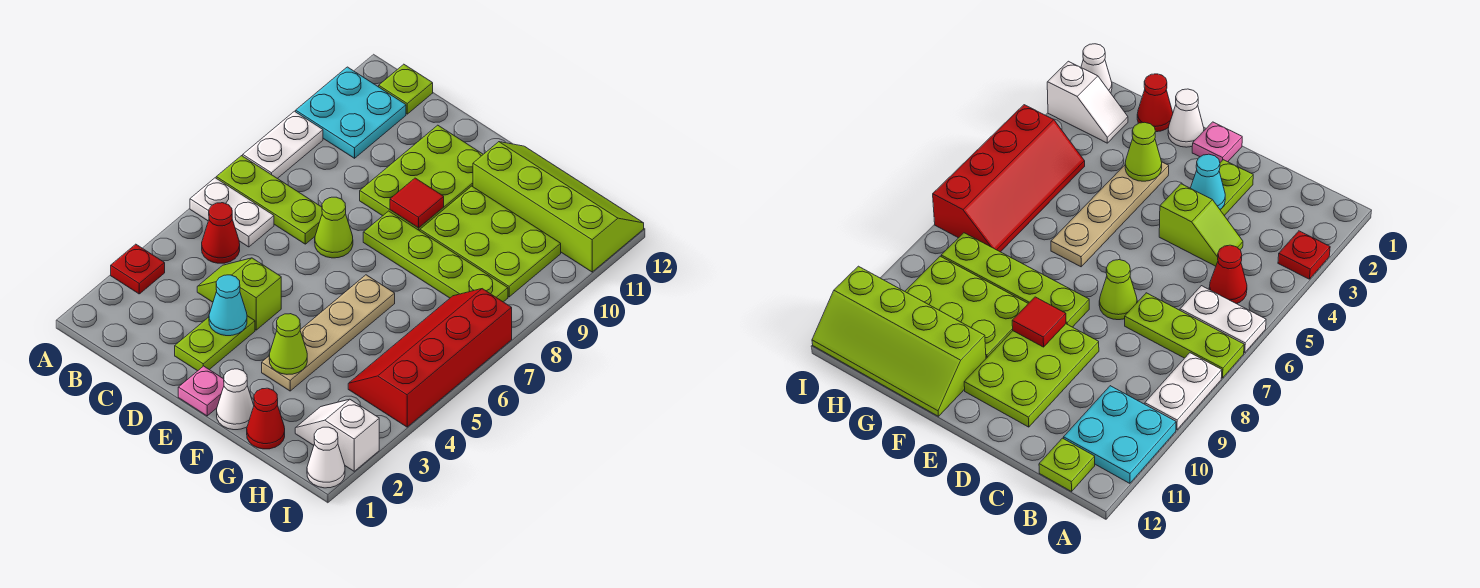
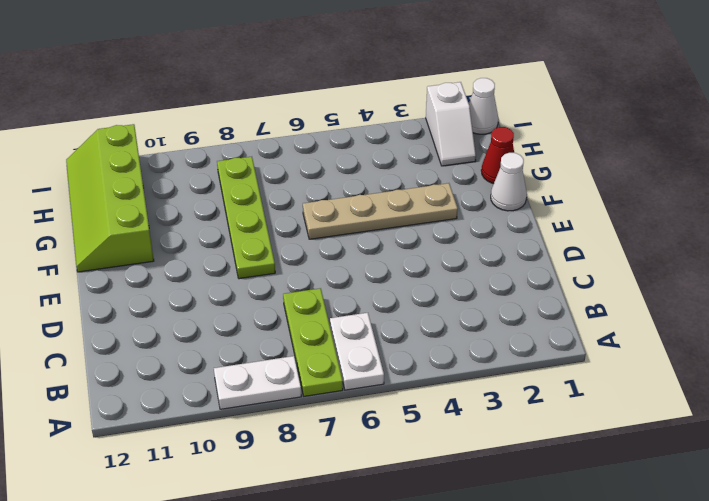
none -> red 1x1 plate [111,244,165,294]
none -> cyan 2x2 plate [296,67,406,158]
none -> red 1x1 cone [202,203,240,263]

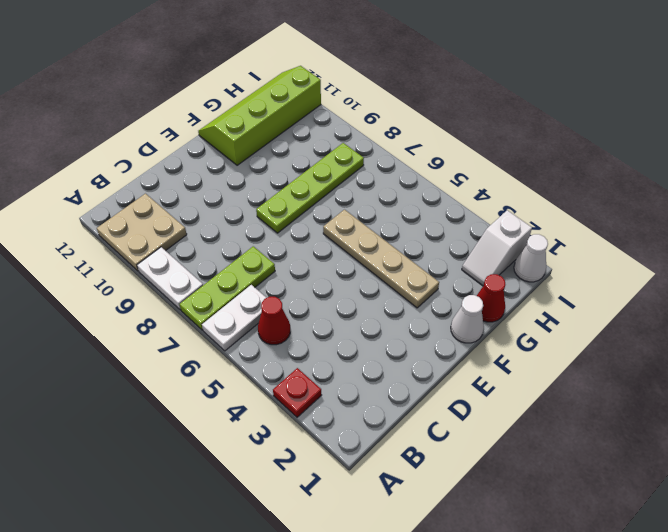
tan 2x2 plate [97,194,187,271] -> cyan 2x2 plate [296,67,406,158]
none -> lime 1x1 plate [379,64,433,114]
none -> lime 1x2 slope [197,258,281,330]
none -> lime 1x2 plate [175,316,255,371]

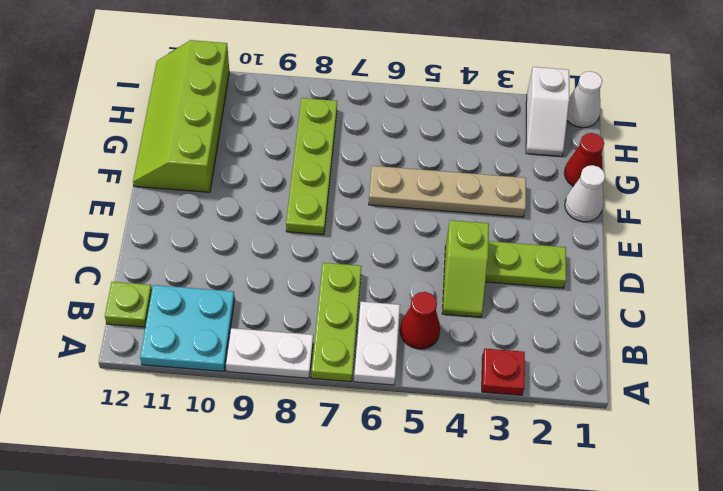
none -> lime 1x1 cone [315,197,353,258]
none -> lime 2x3 plate [360,125,483,231]
none -> pink 1x1 plate [178,366,224,416]

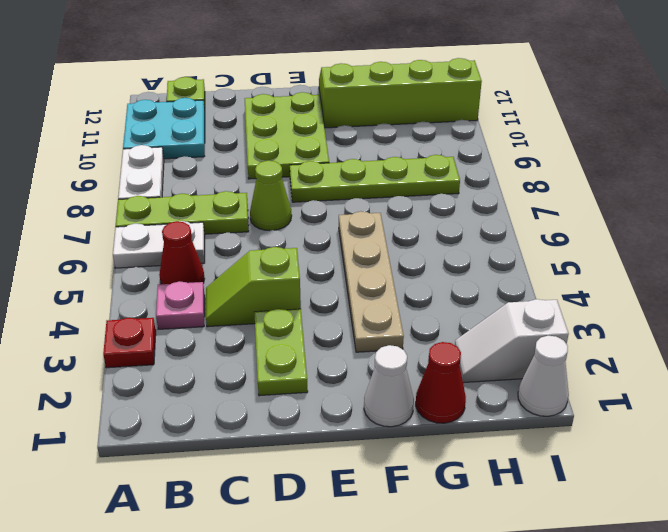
pink 1x1 plate [156,281,205,329] -> pink 1x1 plate moved to [178,366,224,416]
none -> lime 2x3 plate [420,186,561,297]
none -> red 2x4 slope [348,289,512,427]
none -> cyan 1x1 cone [209,275,247,336]

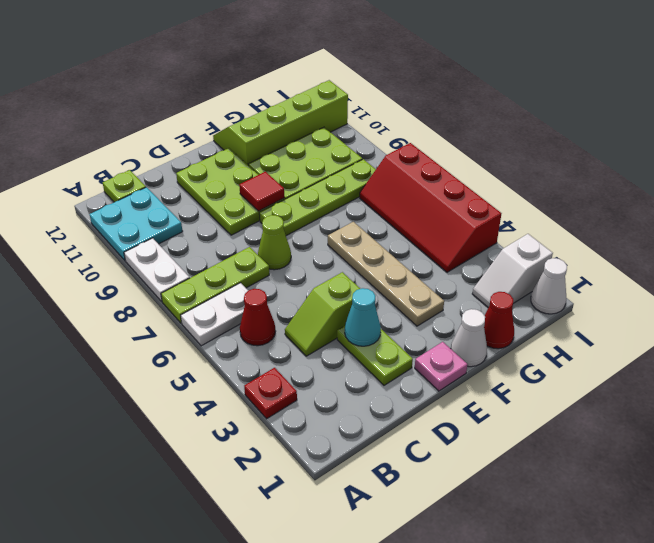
none -> lime 1x1 cone [269,314,307,374]

